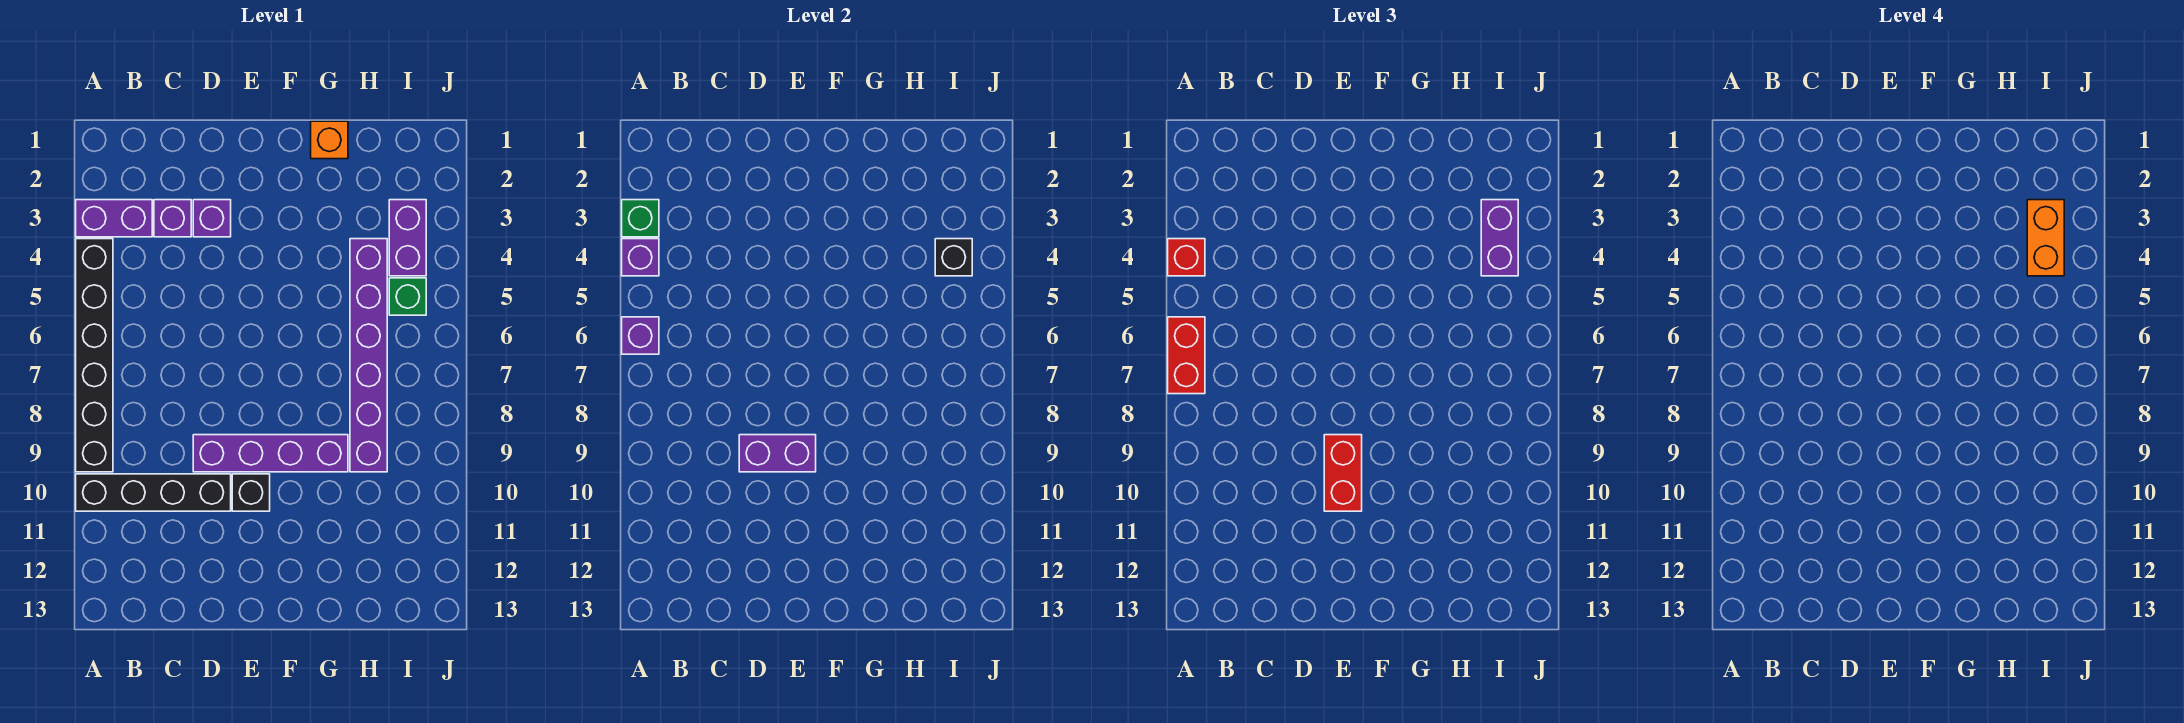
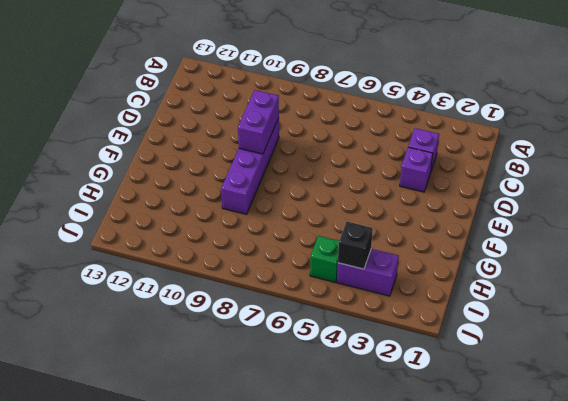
none -> purple 1x2 brick [76,200,152,237]
none -> black 1x6 brick [76,239,113,472]
none -> black 1x4 brick [76,474,231,511]

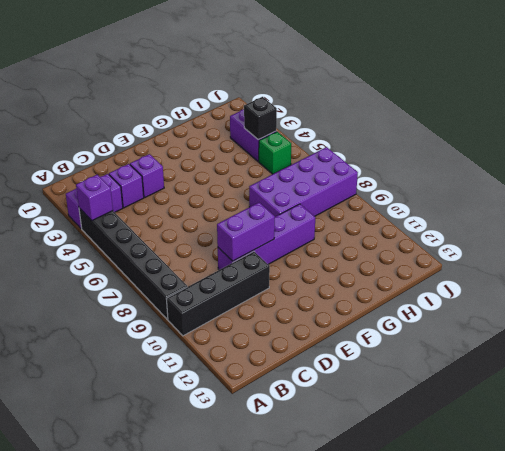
purple 2x4 brick [249,147,358,217] -> purple 1x6 brick [350,239,387,472]
none -> black 1x1 brick [232,474,270,511]
none -> orange 1x1 brick [311,121,348,159]
none -> green 1x1 brick [622,200,659,237]

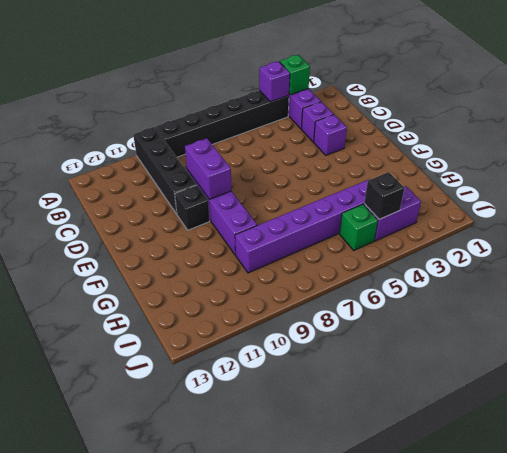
none -> orange 1x1 brick [311,121,348,159]
none -> purple 1x1 brick [622,317,659,354]
none -> red 1x1 brick [1168,239,1205,276]

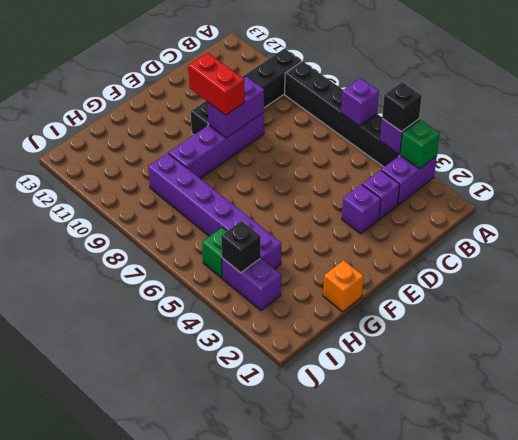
black 1x1 brick [382,82,422,132] -> red 1x1 brick [1168,239,1205,276]
none -> red 1x2 brick [1168,317,1205,394]
none -> purple 1x2 brick [1481,200,1518,276]
none -> orange 1x2 brick [2027,200,2064,276]

